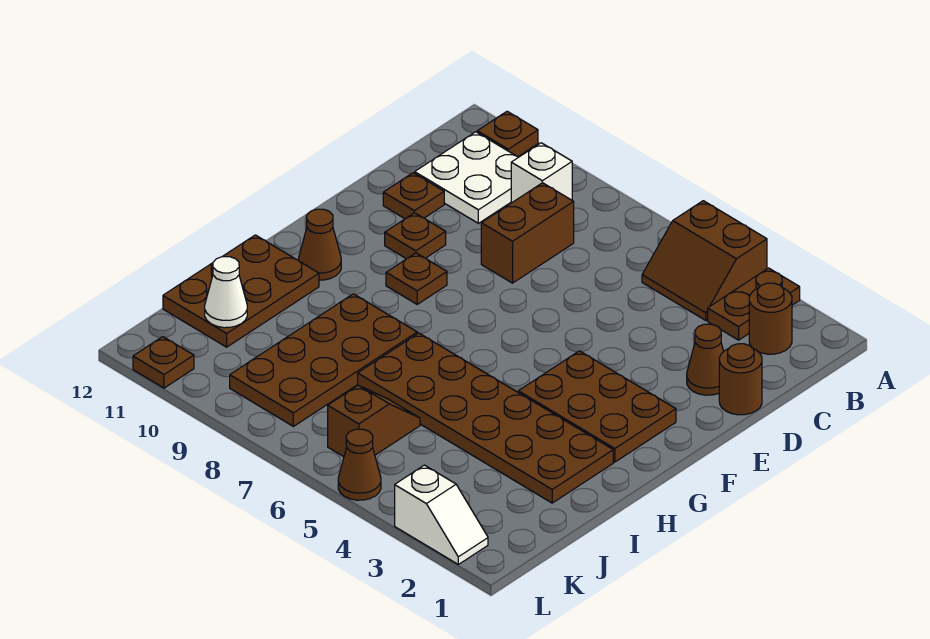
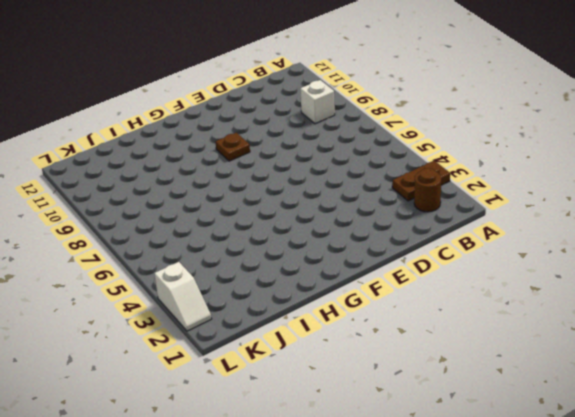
none -> brown 2x2 slope [642,201,767,320]
none -> brown 1x1 plate [477,111,538,157]
none -> white 2x2 plate [415,132,518,223]

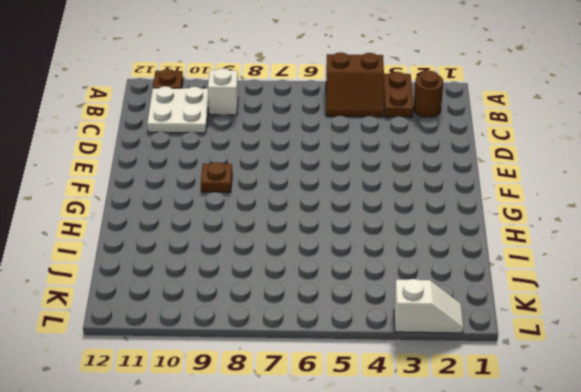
none -> brown 1x2 brick [481,183,574,283]
none -> brown 1x1 round brick [719,344,762,415]
none -> brown 1x1 cone [687,324,724,395]

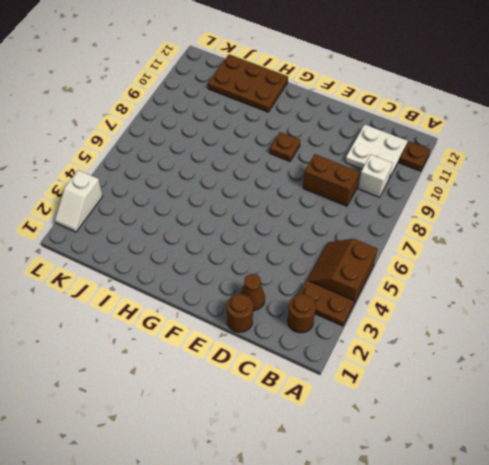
none -> brown 1x1 plate [383,173,444,219]
none -> brown 1x1 plate [385,213,446,259]
none -> brown 2x3 plate [518,351,676,462]

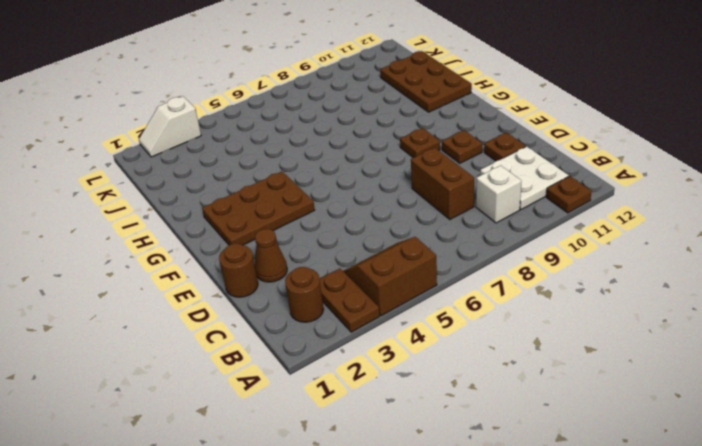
none -> brown 1x1 cone [299,209,341,280]
none -> brown 2x6 plate [358,333,613,503]
none -> brown 2x4 plate [230,294,417,426]

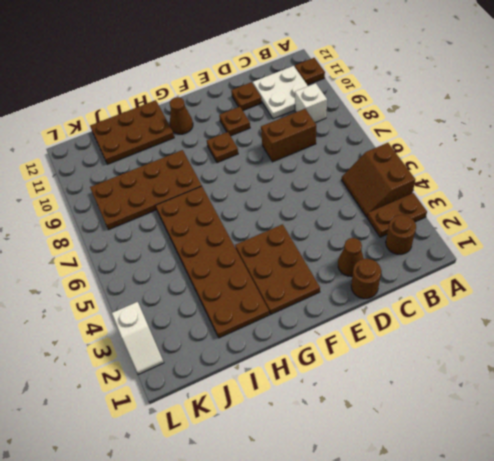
none -> brown 1x2 slope [328,385,420,457]
none -> brown 1x1 cone [338,429,381,500]
none -> brown 1x1 plate [133,337,194,388]

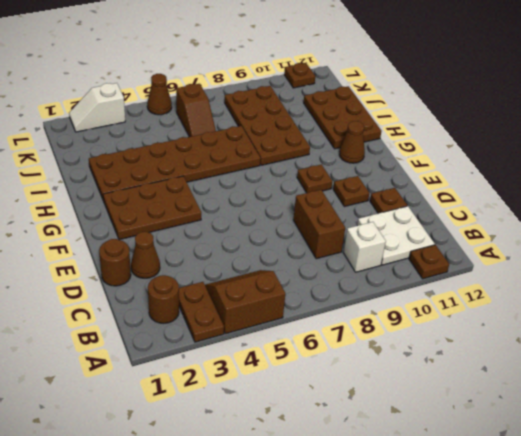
none -> white 1x1 cone [205,257,247,328]

